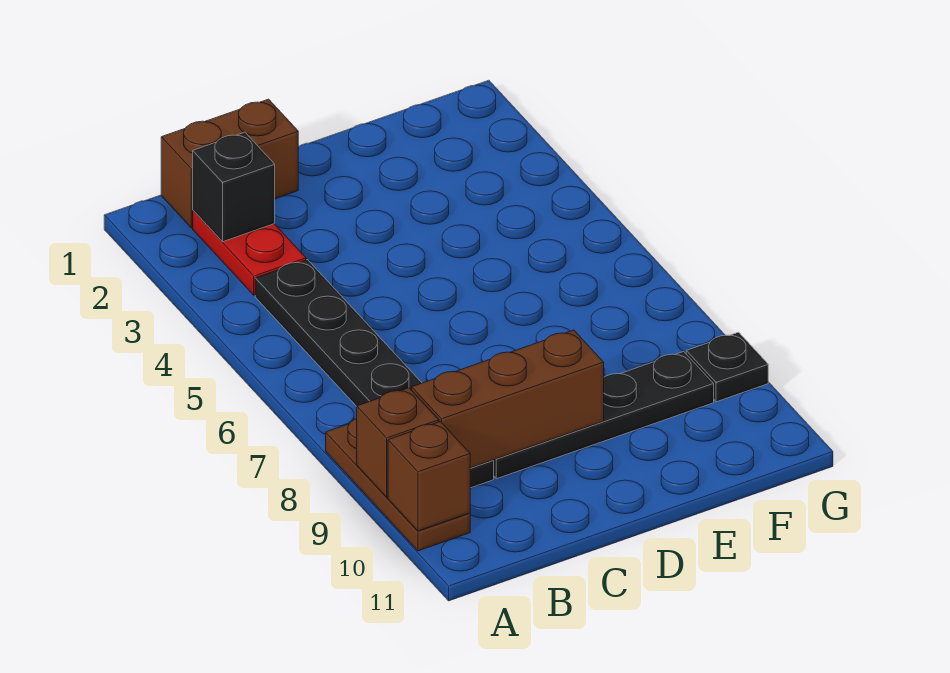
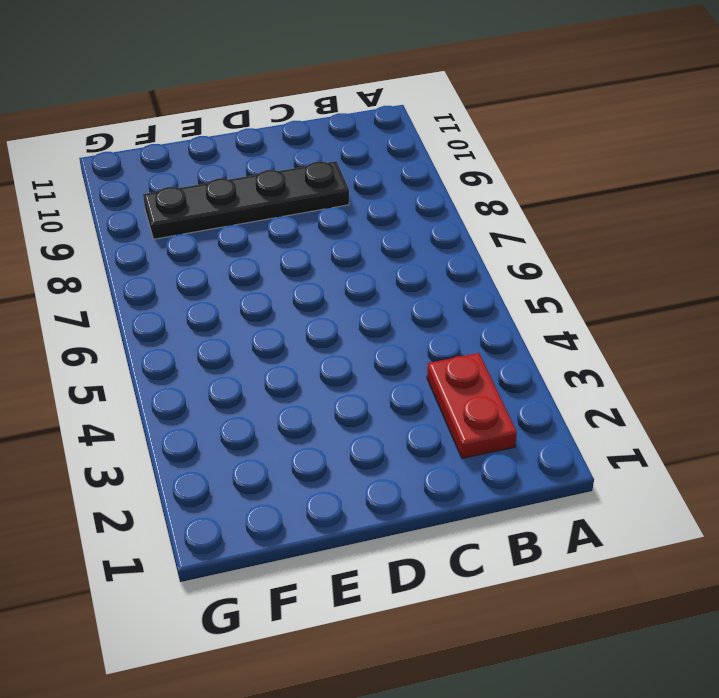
none -> brown 1x3 plate [326,419,470,551]
none -> brown 1x2 brick [161,99,298,228]

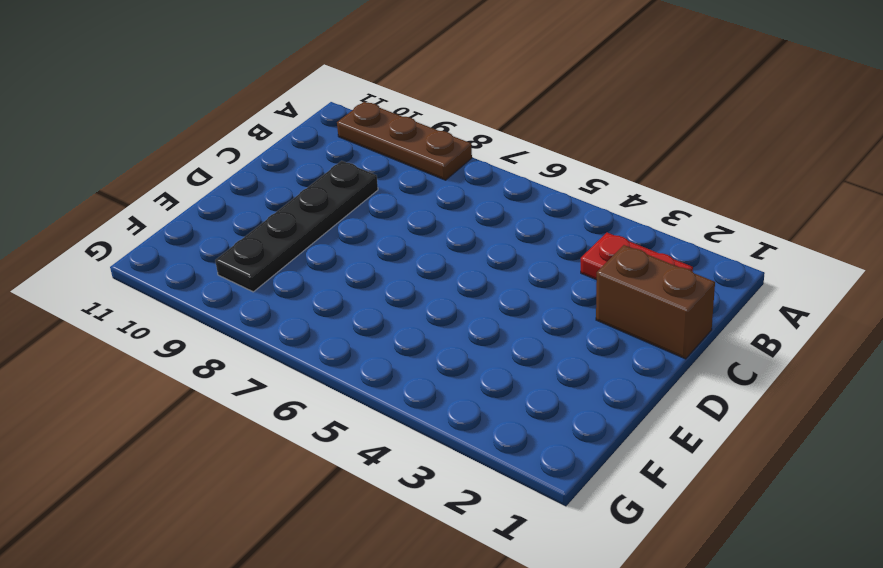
brown 1x2 brick [596,245,715,359] -> brown 1x2 brick turned to [161,99,298,228]
none -> black 1x6 plate [255,260,494,488]
none -> black 1x1 plate [686,332,768,402]

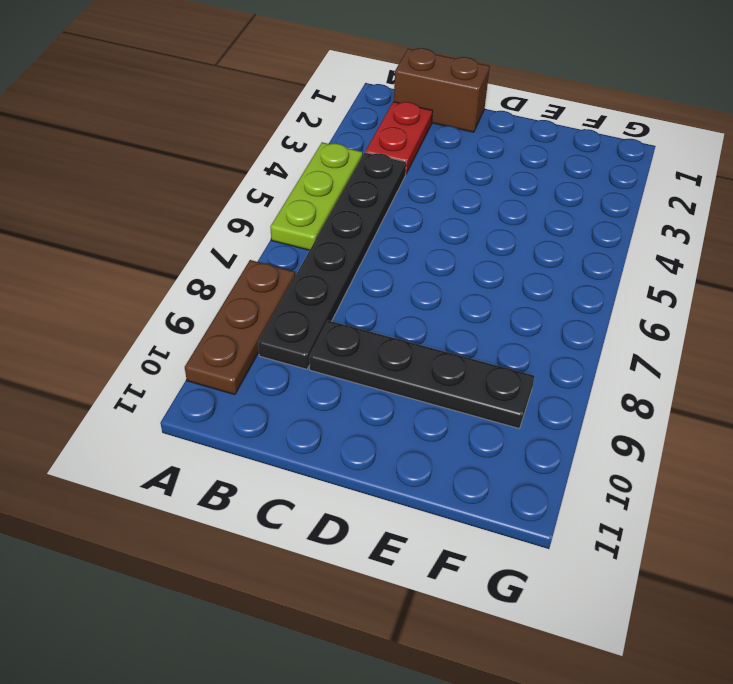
lime 1x3 plate [270,142,363,250] -> none
none -> black 1x1 plate [686,332,768,402]
none -> brown 1x1 brick [357,388,439,497]

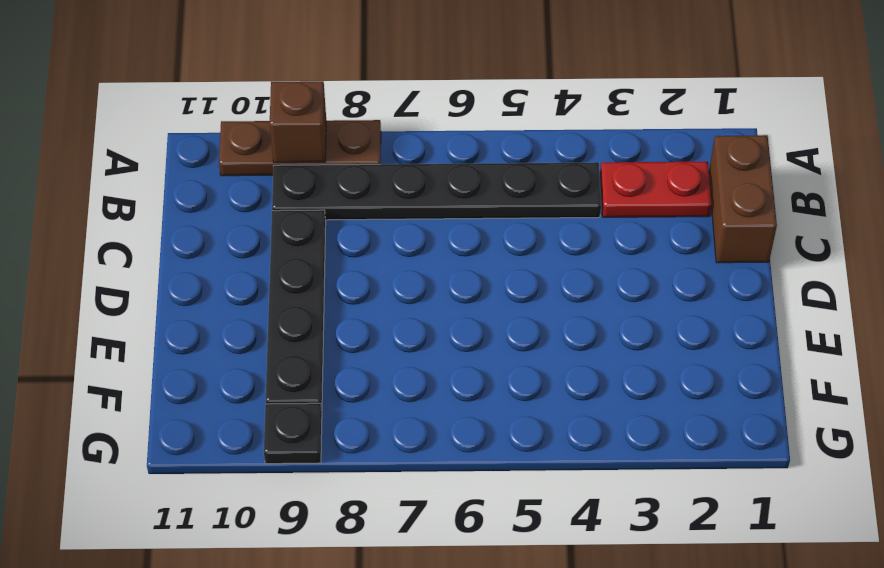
none -> brown 1x1 brick [388,422,470,531]
none -> black 1x1 brick [193,132,275,242]

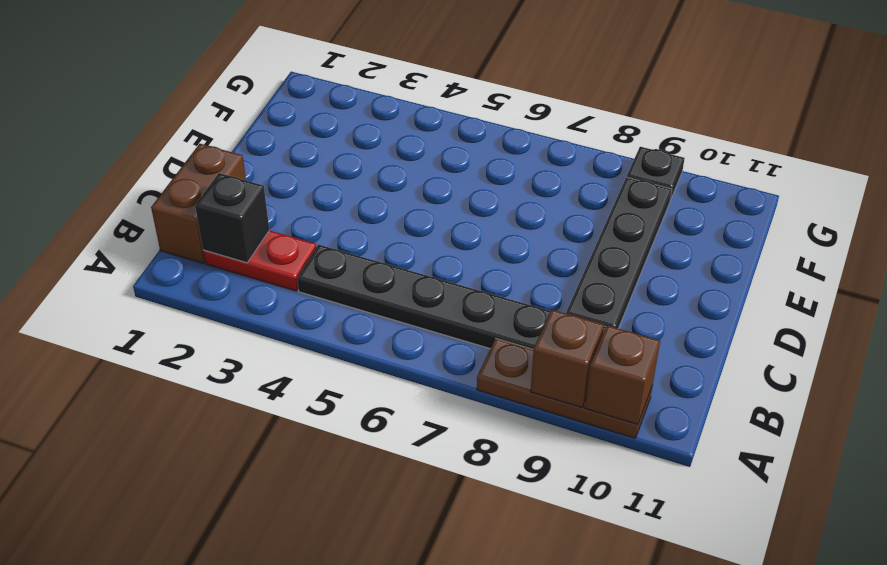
none -> brown 1x3 brick [412,330,604,468]

